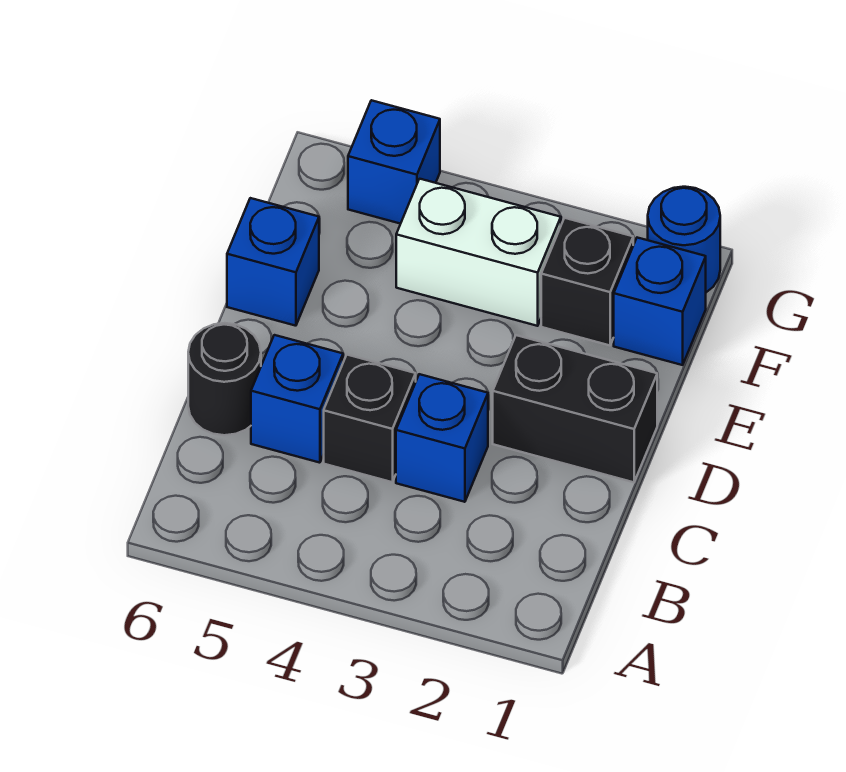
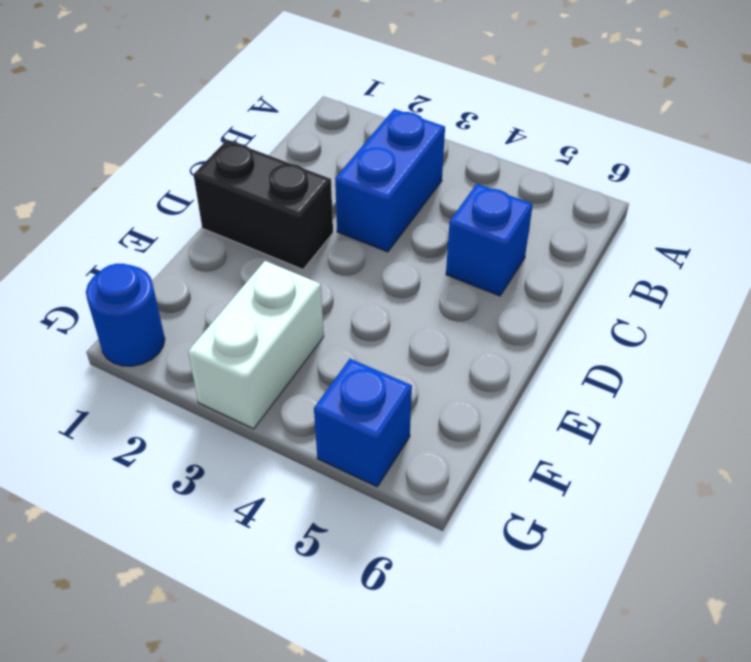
blue 1x2 brick [335,109,445,252] -> blue 1x1 brick [396,374,488,502]
white 1x2 brick [188,261,324,429] -> white 1x2 brick turned to [396,179,561,326]
none -> black 1x1 brick [324,355,416,482]
none -> black 1x1 round brick [188,323,261,435]

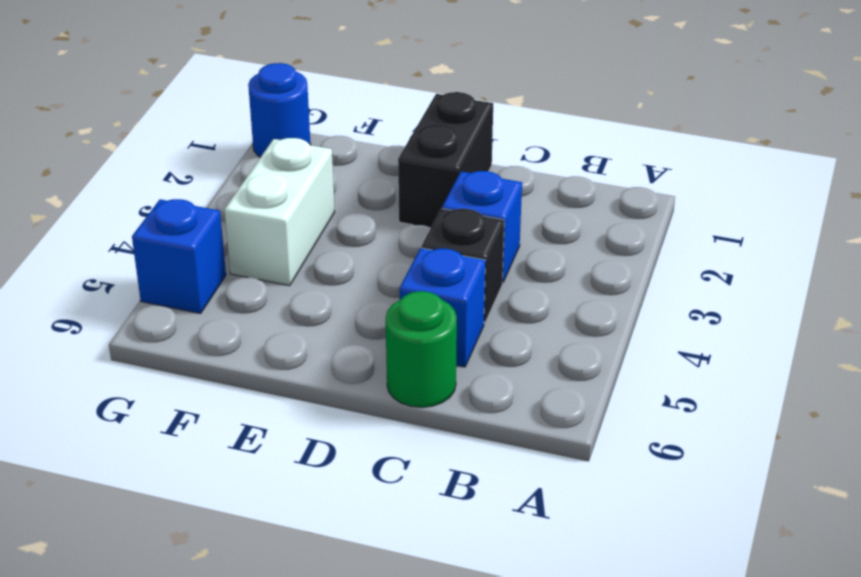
green 1x1 round brick [386,291,457,407] -> black 1x1 round brick [188,323,261,435]
none -> blue 1x1 brick [227,198,319,326]
none -> blue 1x1 brick [614,238,706,365]

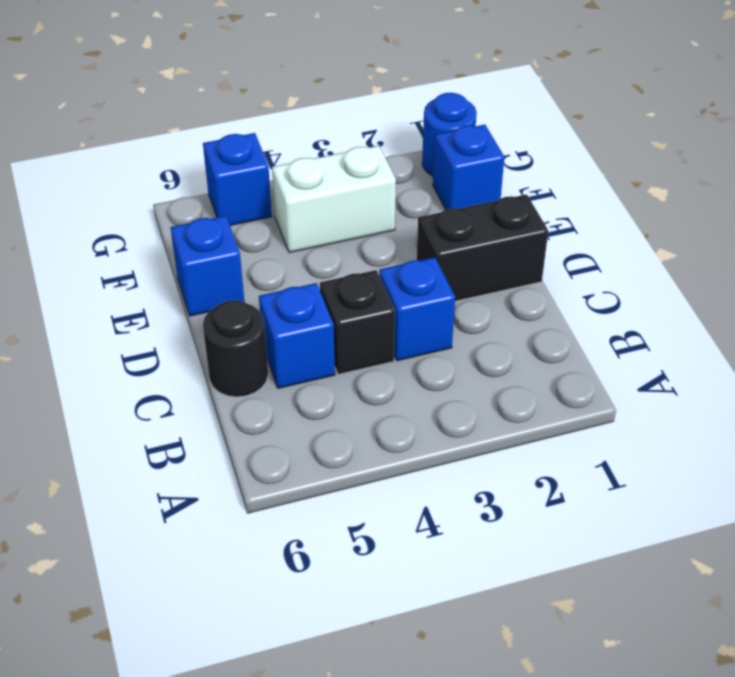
none -> black 1x1 brick [541,218,633,345]

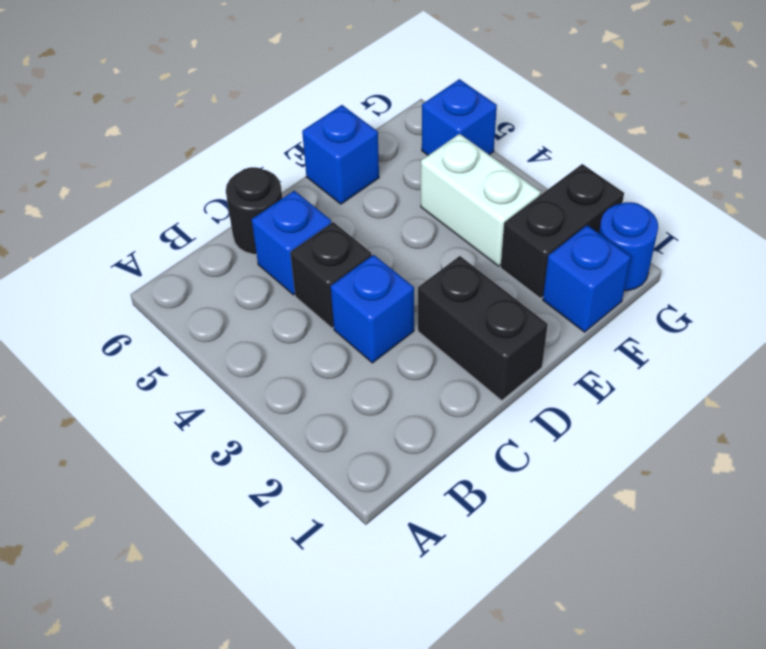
black 1x2 brick [500,164,624,298] -> black 1x1 brick [541,218,633,345]

